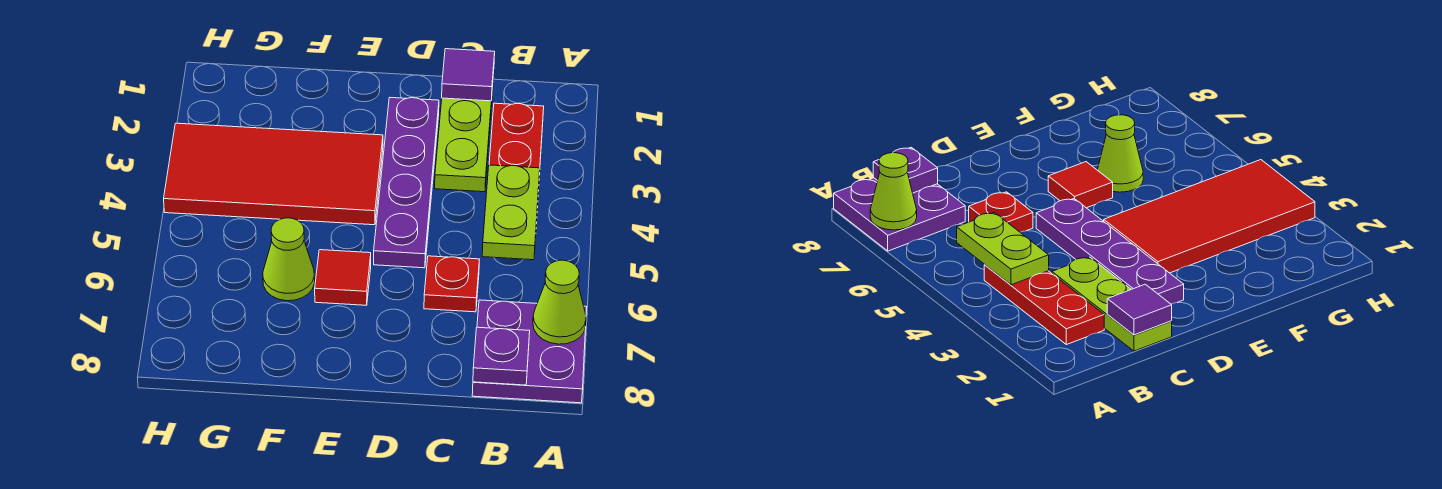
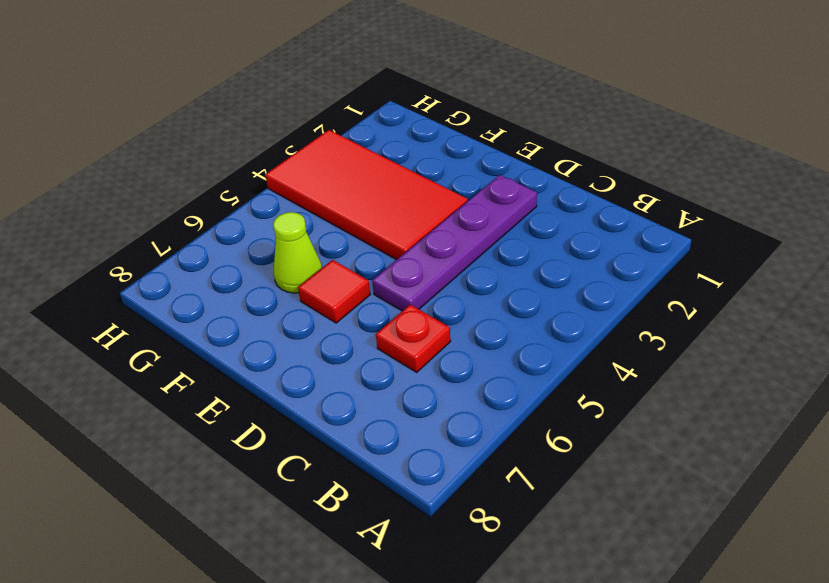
none -> purple 2x2 plate [472,300,587,403]
none -> red 1x3 plate [489,103,544,223]
none -> lime 1x3 plate [435,74,494,192]

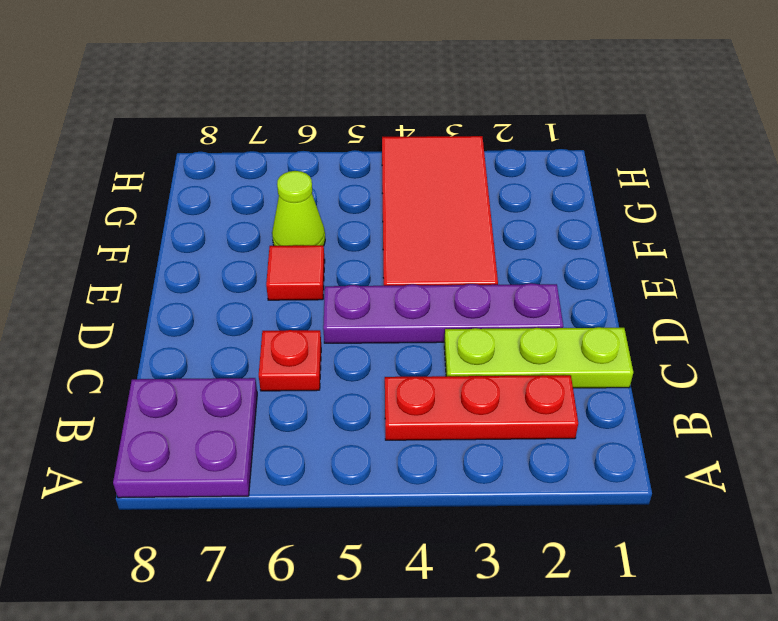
none -> lime 1x1 cone [533,260,586,344]
none -> lime 1x2 plate [482,165,540,260]
none -> purple 1x1 plate [473,327,530,385]

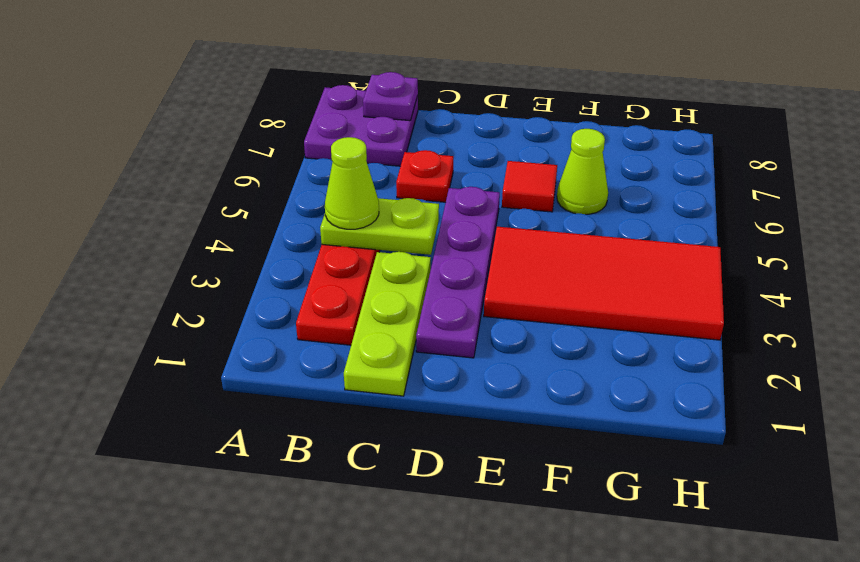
lime 1x2 plate [320,198,439,255] -> lime 1x2 plate turned to [482,165,540,260]
lime 1x1 cone [325,137,379,229] -> lime 1x1 cone moved to [533,260,586,344]
none -> purple 1x1 tile [442,49,495,101]

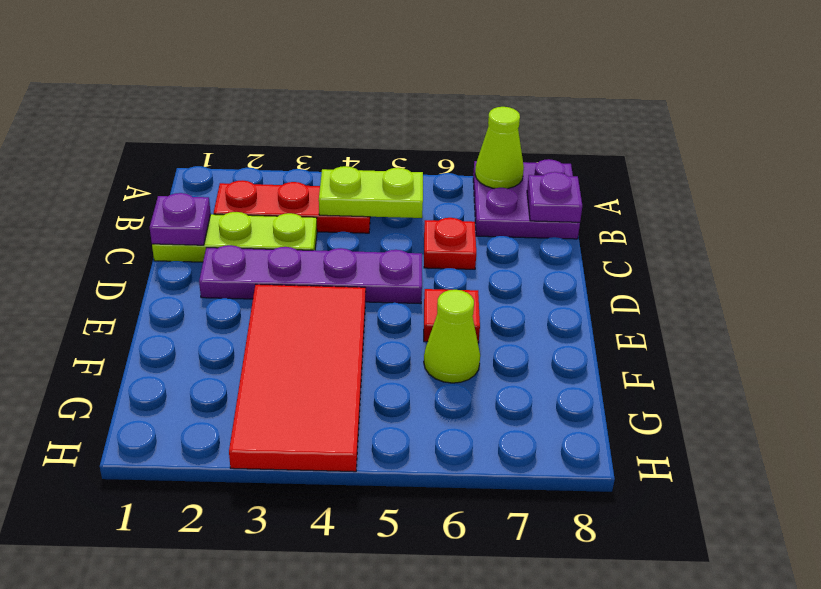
purple 1x1 plate [150,193,211,245] -> purple 1x1 tile [442,49,495,101]

